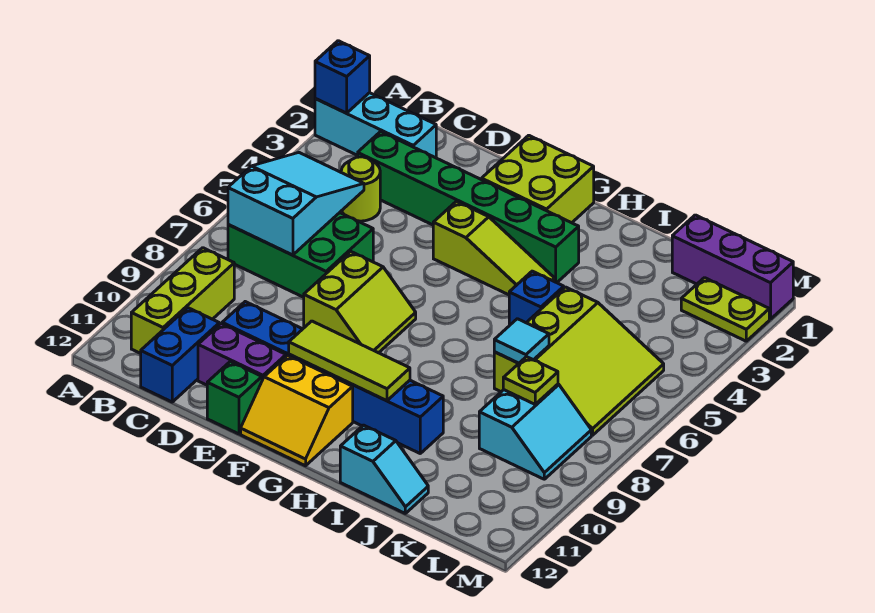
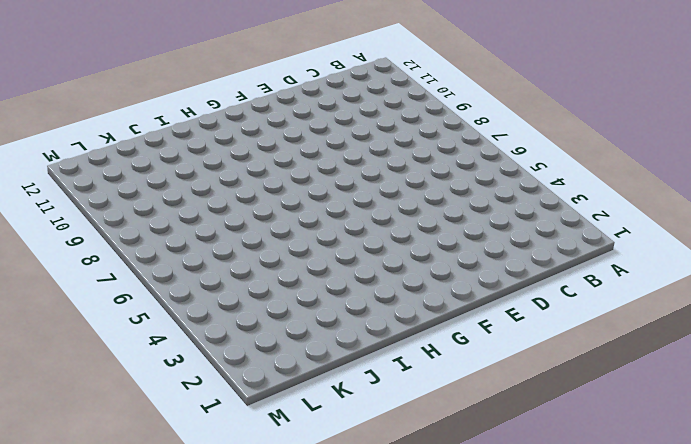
none -> cyan 1x3 brick [315,93,436,158]
none -> green 2x3 brick [228,213,373,297]
none -> lime 1x3 brick [131,248,234,353]

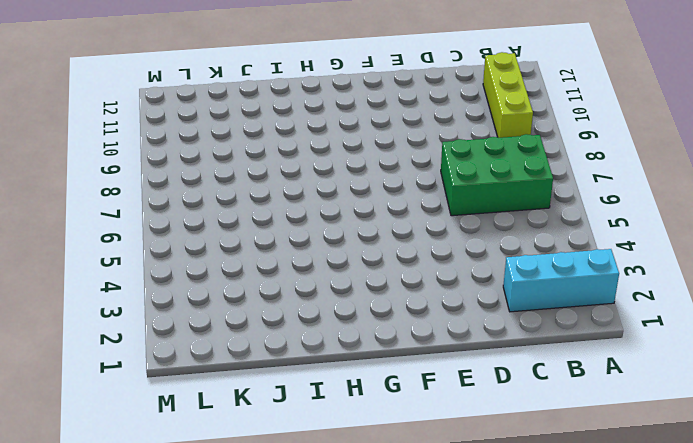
none -> green 1x6 brick [358,132,579,283]
none -> lime 1x1 round brick [341,157,380,221]
none -> blue 1x2 brick [141,308,219,402]

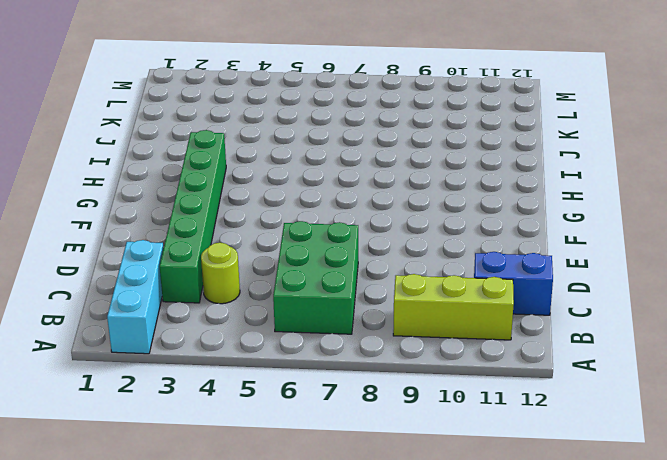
none -> blue 1x6 brick [222,302,443,453]
none -> purple 1x2 brick [198,324,286,385]
none -> lime 2x2 slope [304,252,416,353]

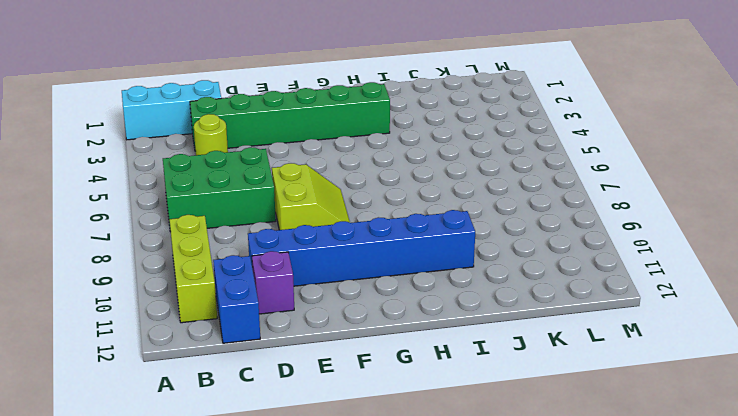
purple 1x1 brick [252,251,294,314] -> purple 1x2 brick [198,324,286,385]
none -> green 1x1 brick [207,361,262,434]
none -> lime 2x2 brick [482,135,594,223]
none -> lime 1x3 slope [433,201,555,295]

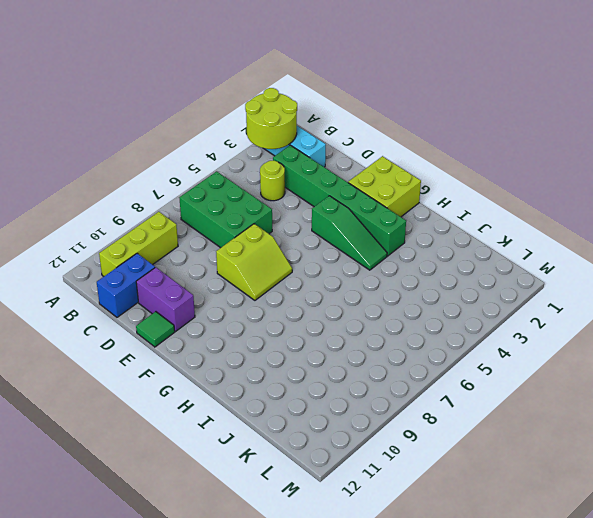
lime 2x2 round brick [245,88,297,149] -> blue 1x1 brick [315,41,370,113]
green 1x1 tile [136,312,175,347] -> green 1x1 brick [207,361,262,434]
green 1x3 slope [312,196,387,270] -> lime 1x3 slope [433,201,555,295]
none -> blue 1x6 brick [222,302,443,453]
none -> yellow 2x2 slope [241,355,353,466]
none -> blue 1x1 brick [509,271,564,326]

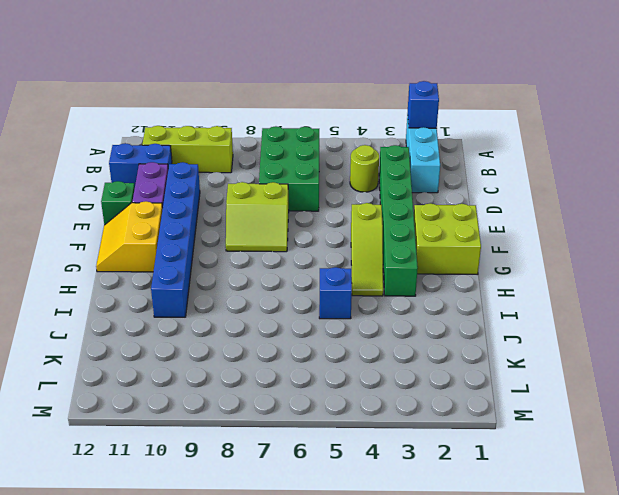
none -> cyan 1x2 slope [340,425,428,513]
none -> lime 3x3 slope [494,287,664,435]
none -> purple 1x3 brick [672,215,793,319]

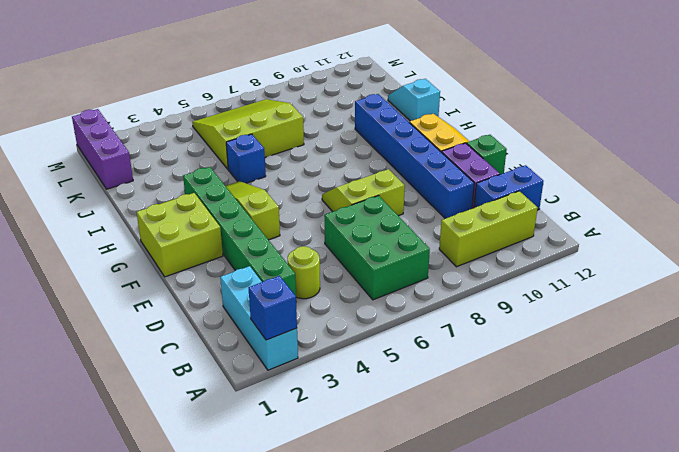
none -> cyan 2x2 slope [479,384,591,479]
none -> lime 1x2 plate [681,278,769,341]
none -> cyan 2x3 slope [228,153,364,255]

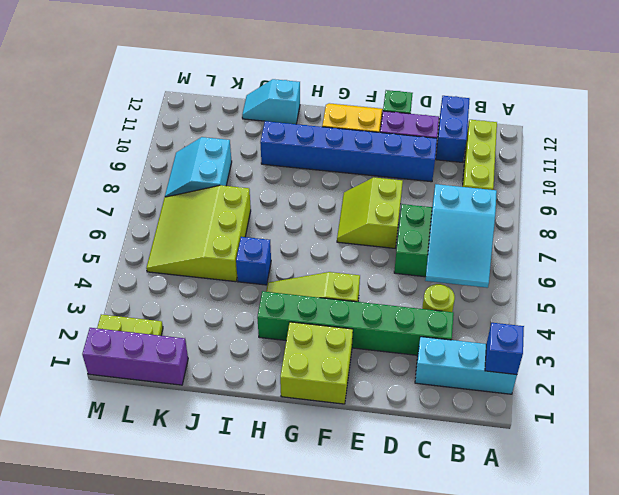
none -> lime 1x3 tile [289,321,410,401]
none -> cyan 1x1 tile [494,319,549,363]
none -> lime 1x1 plate [503,357,558,404]

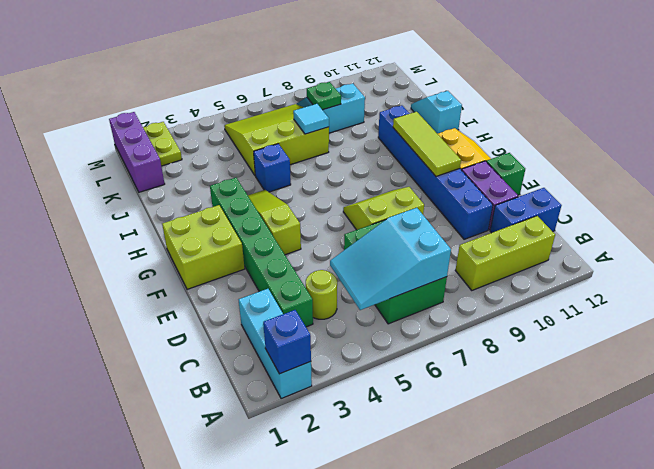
green 1x1 plate [307,82,341,110] -> lime 1x1 plate [503,357,558,404]

